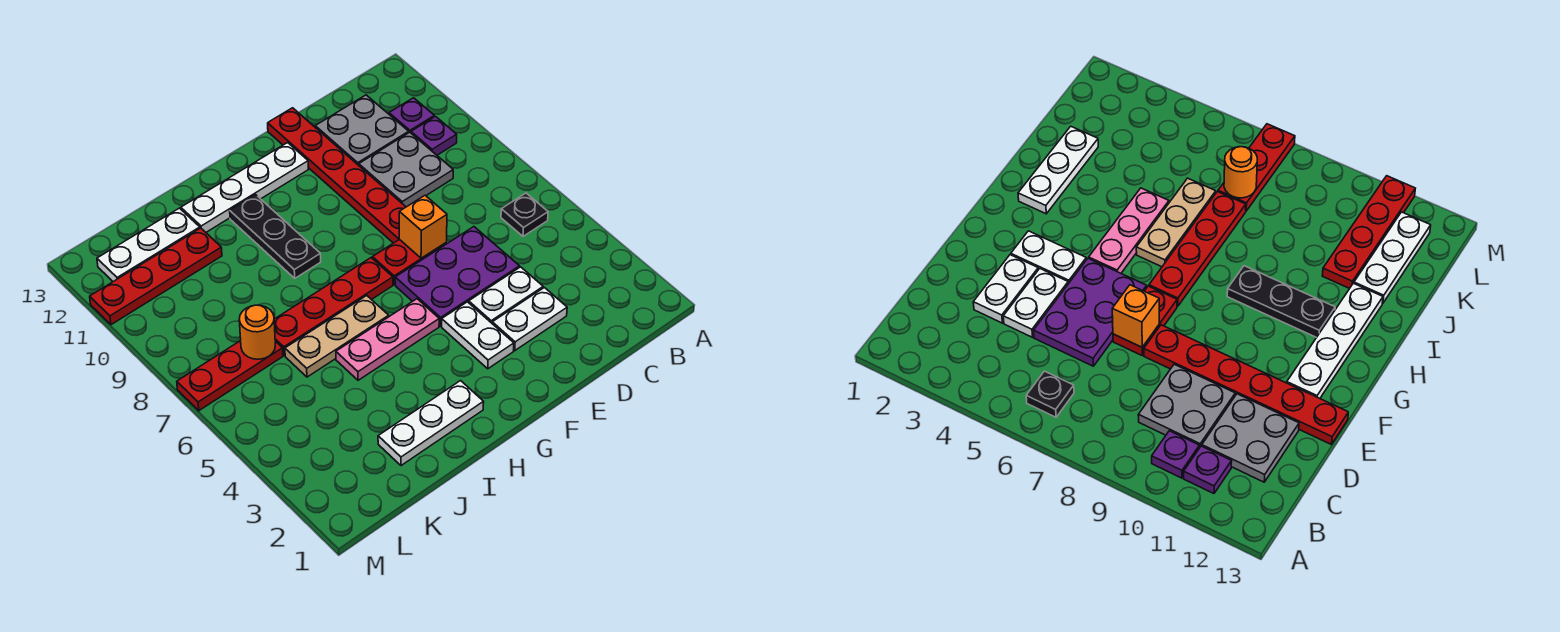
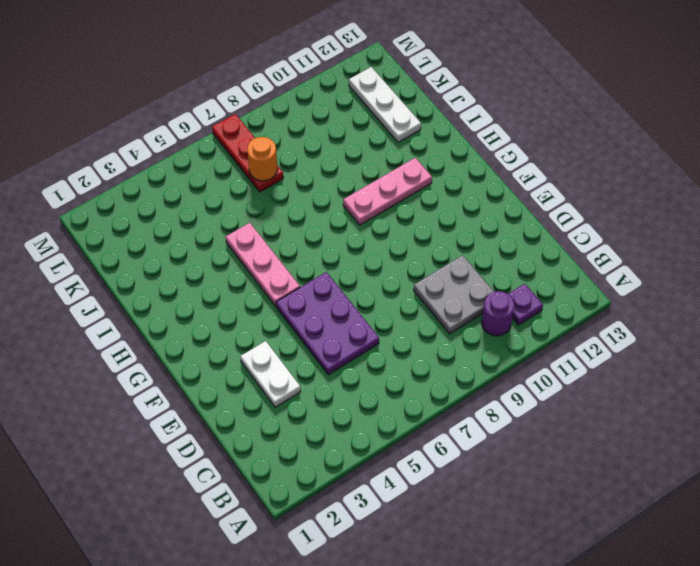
purple 1x1 round brick [482,291,514,336] -> purple 1x1 plate [411,117,457,155]
pink 1x3 plate [343,158,432,225] -> black 1x3 plate [230,195,321,278]
none -> black 1x1 plate [501,193,548,236]
none -> grey 2x2 plate [315,95,409,165]
none -> white 1x2 plate [469,267,543,323]

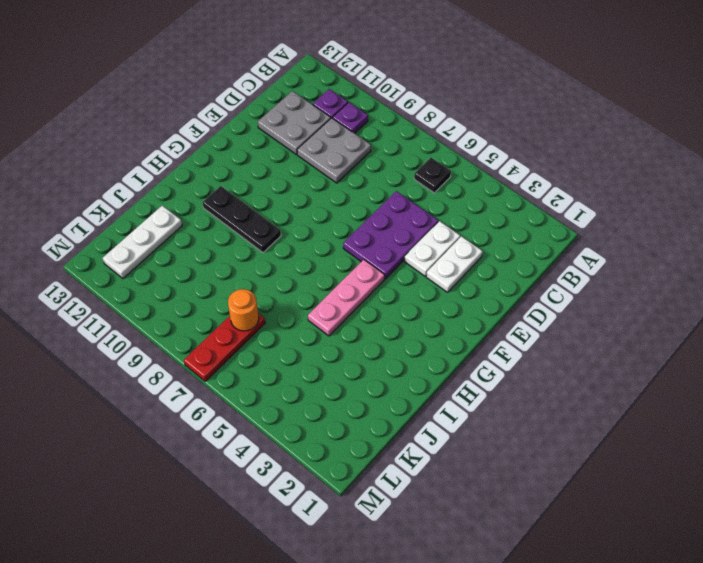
none -> red 1x2 plate [372,239,446,285]
none -> red 1x6 plate [268,108,406,243]
none -> white 1x2 plate [442,302,514,369]

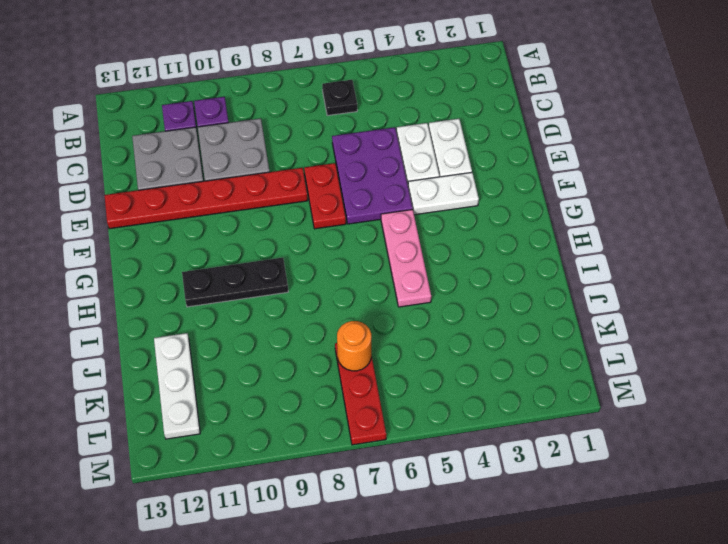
none -> white 1x4 plate [181,143,308,232]
none -> red 1x4 plate [274,258,393,355]
none -> white 1x3 plate [378,381,484,466]

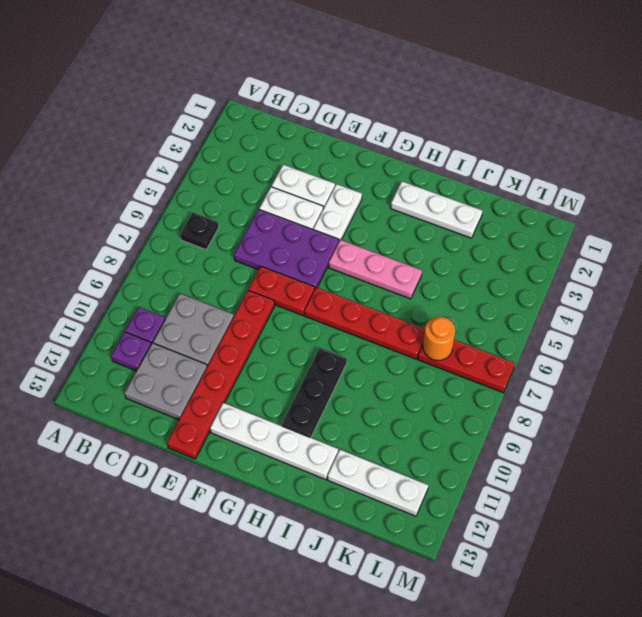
none -> tan 1x3 plate [285,296,389,377]
none -> red 1x4 plate [90,228,222,325]
none -> orange 1x1 brick [399,196,447,258]

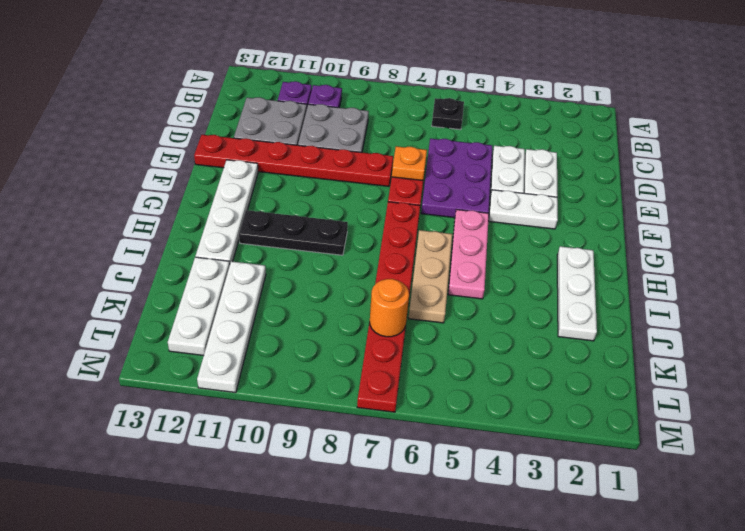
orange 1x1 plate [392,146,427,181] -> orange 1x1 brick [399,196,447,258]
white 1x4 plate [197,261,266,393] -> red 1x4 plate [90,228,222,325]

